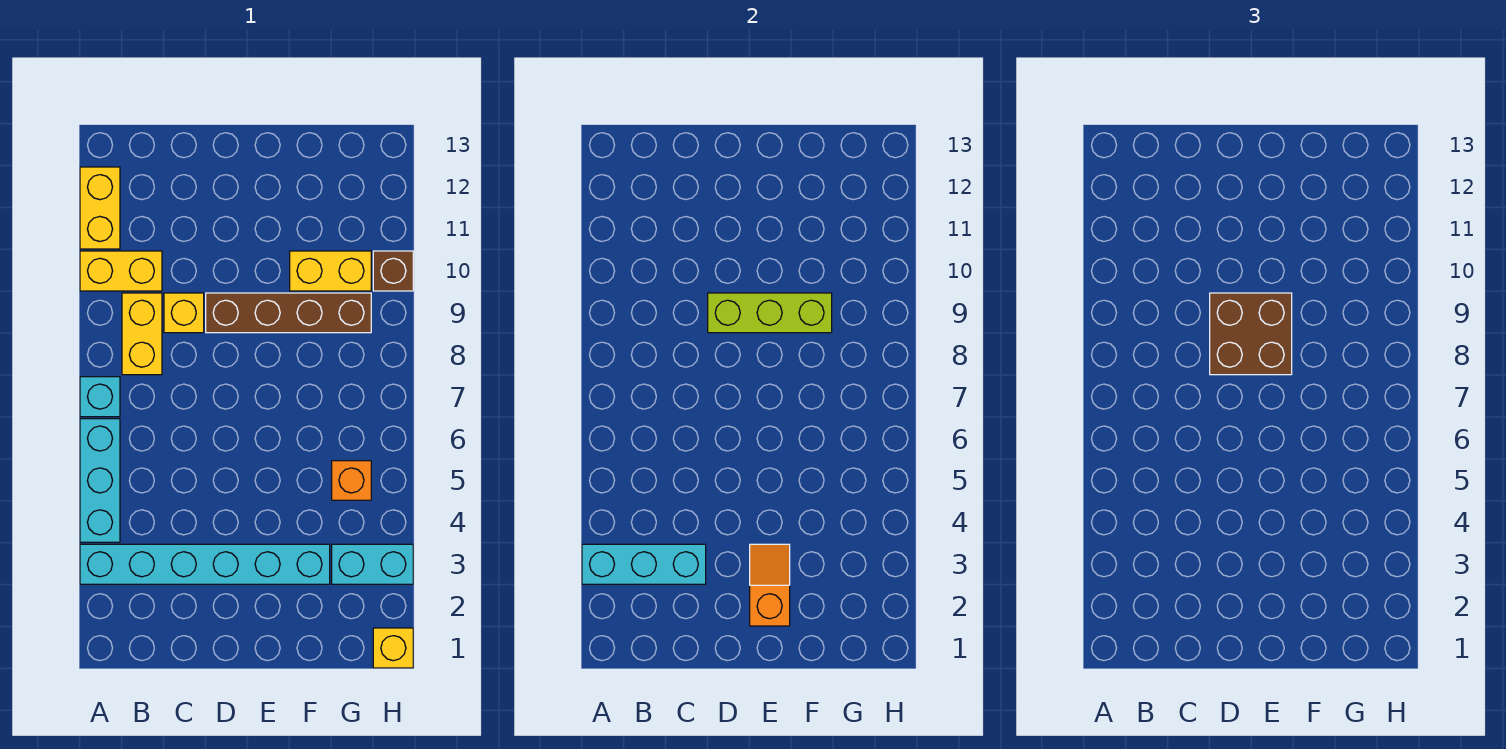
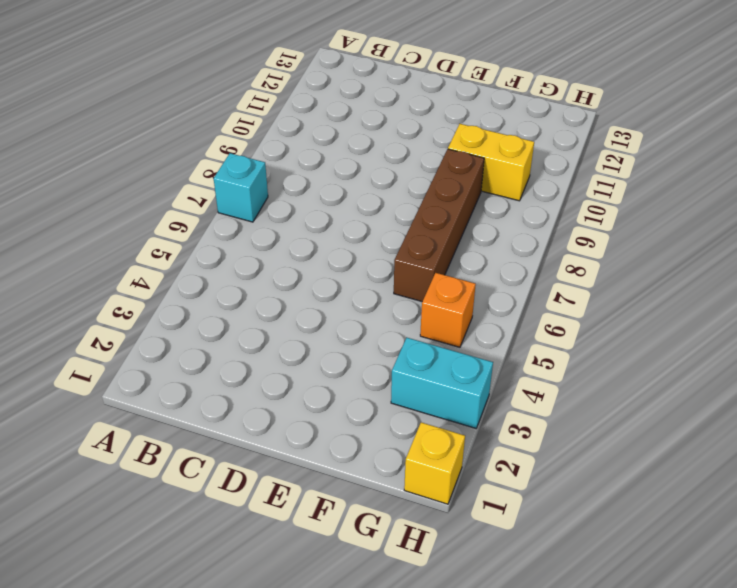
brown 1x4 brick [394,149,484,302] -> brown 1x4 brick turned to [206,293,371,333]
none -> cyan 1x6 brick [80,544,330,584]
none -> cyan 1x3 brick [80,419,120,542]
none -> yellow 1x2 brick [80,251,162,291]

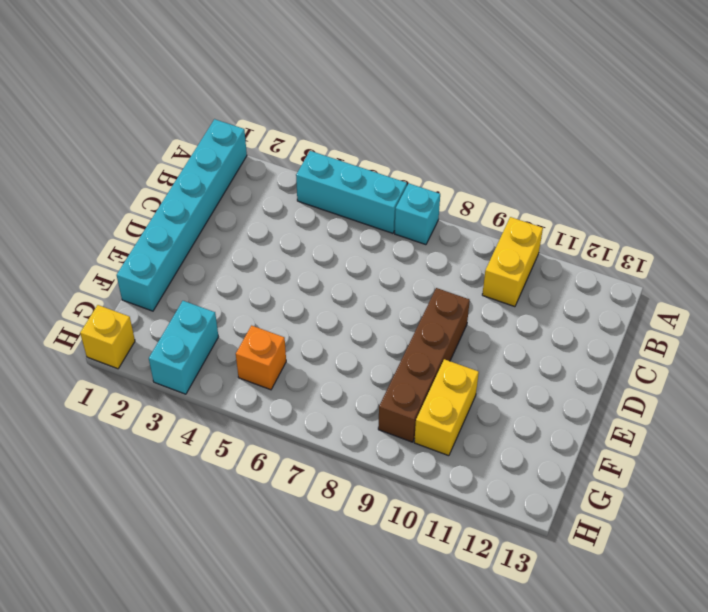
cyan 1x6 brick [117,119,247,311] -> cyan 1x6 brick moved to [80,544,330,584]
none -> yellow 1x2 brick [80,167,120,249]
none -> yellow 1x2 brick [122,293,162,375]
none -> yellow 1x1 brick [164,293,204,333]

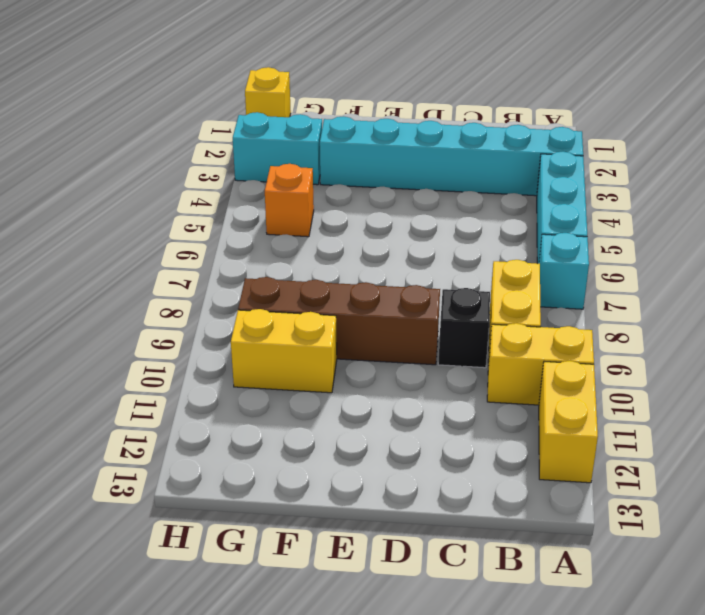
black 1x1 brick [438,288,490,368] -> yellow 1x1 brick [164,293,204,333]
none -> brown 1x1 brick [373,251,413,291]
none -> cyan 1x3 brick [582,544,706,584]
none -> lime 1x3 brick [708,293,832,333]

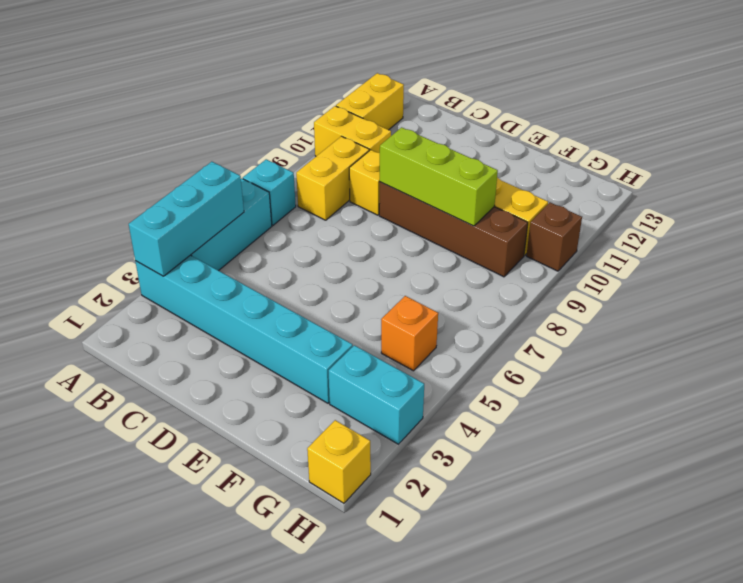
cyan 1x3 brick [129,162,244,276] -> cyan 1x3 brick turned to [582,544,706,584]
none -> orange 1x2 slope [750,544,790,626]
none -> brown 2x2 brick [1210,293,1292,375]

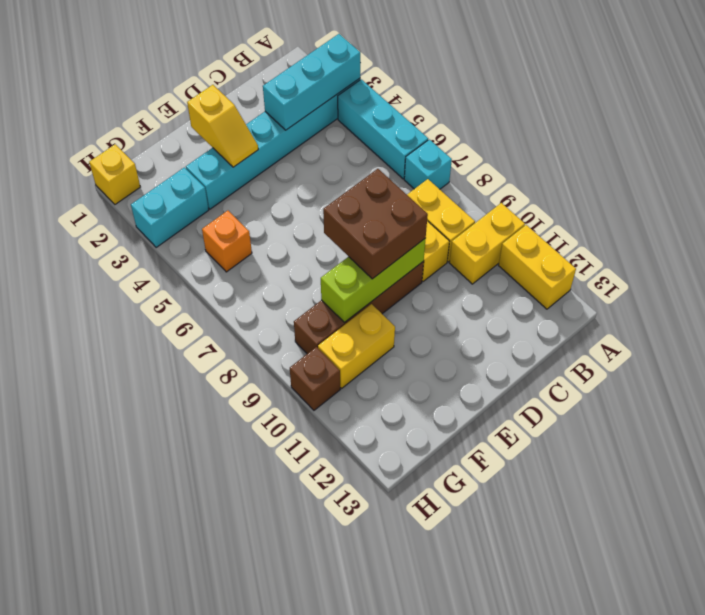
yellow 1x2 slope [187,85,258,167] -> orange 1x2 slope [750,544,790,626]

